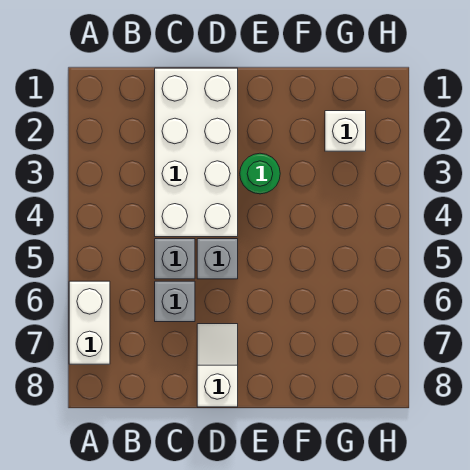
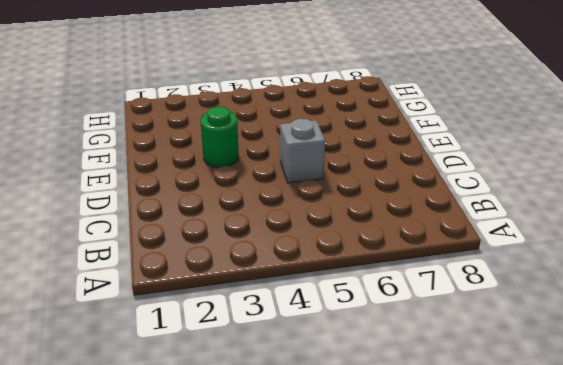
none -> white 1x2 brick [69,281,110,364]
none -> white 2x4 brick [155,68,238,237]

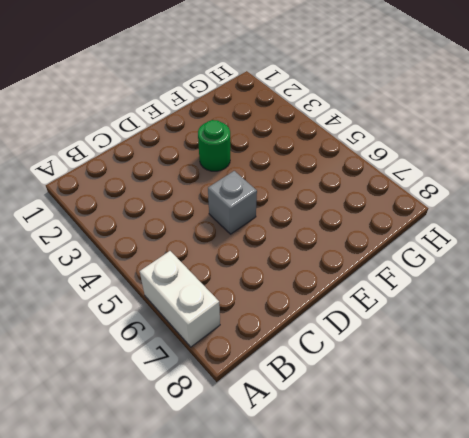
none -> white 2x4 brick [155,68,238,237]
none -> grey 1x1 brick [155,239,195,279]

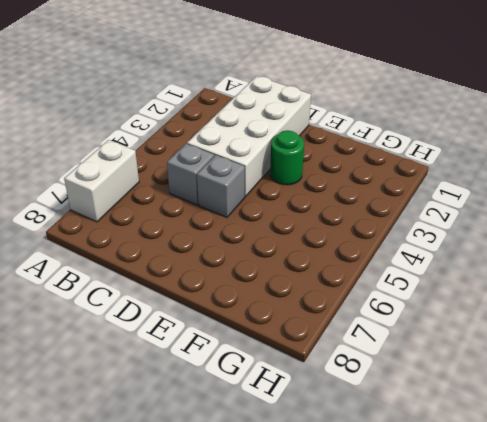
none -> grey 1x1 brick [155,281,195,322]
none -> white 1x2 slope [197,324,238,407]

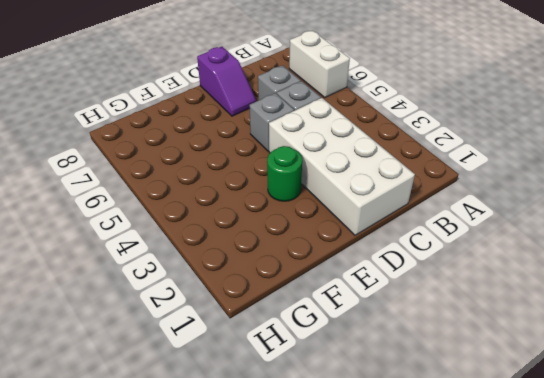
purple 1x2 slope [197,47,256,116] -> white 1x2 slope [197,324,238,407]
none -> white 1x1 brick [325,111,366,151]

